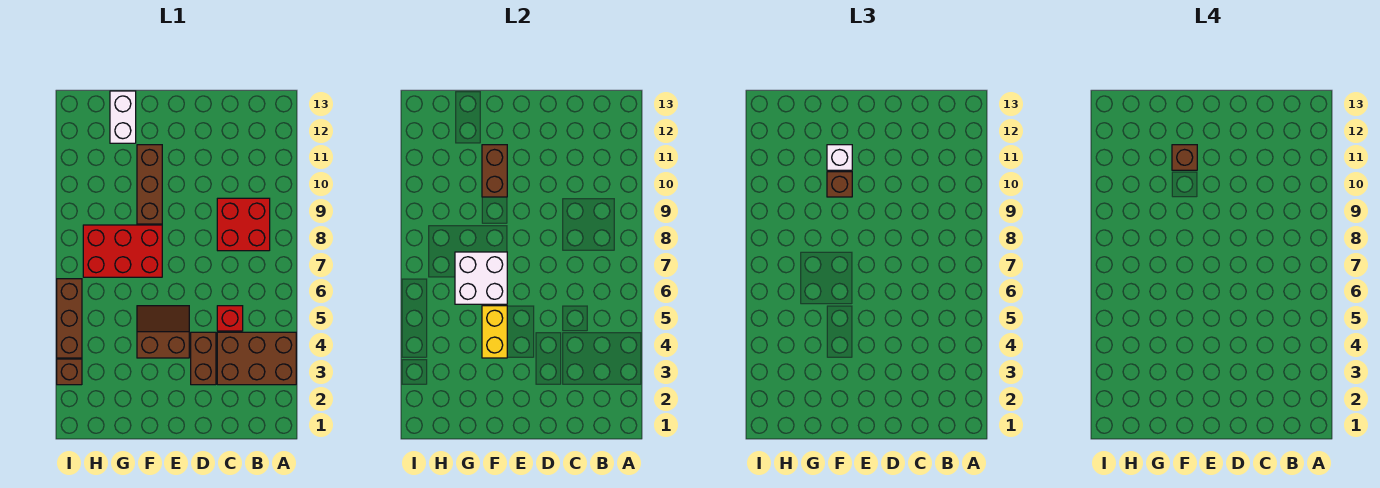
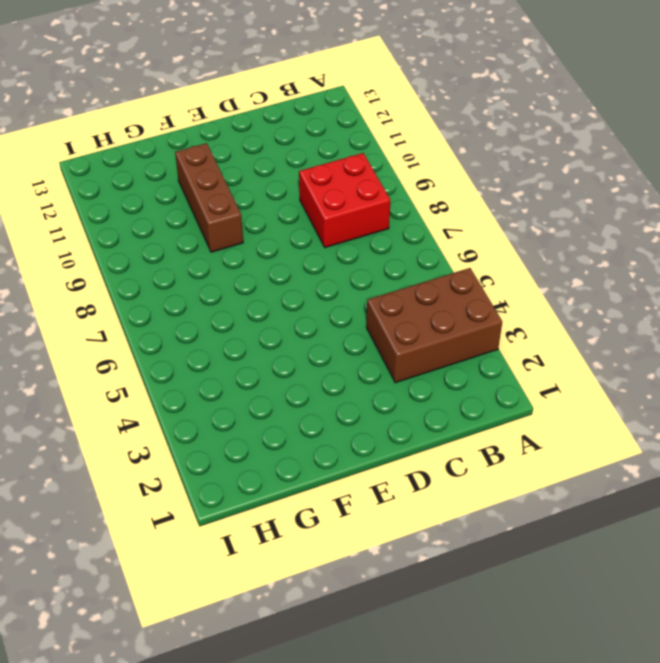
none -> red 1x1 brick [217,306,243,331]
none -> brown 1x2 brick [191,332,216,385]
none -> brown 2x2 slope [137,306,189,358]

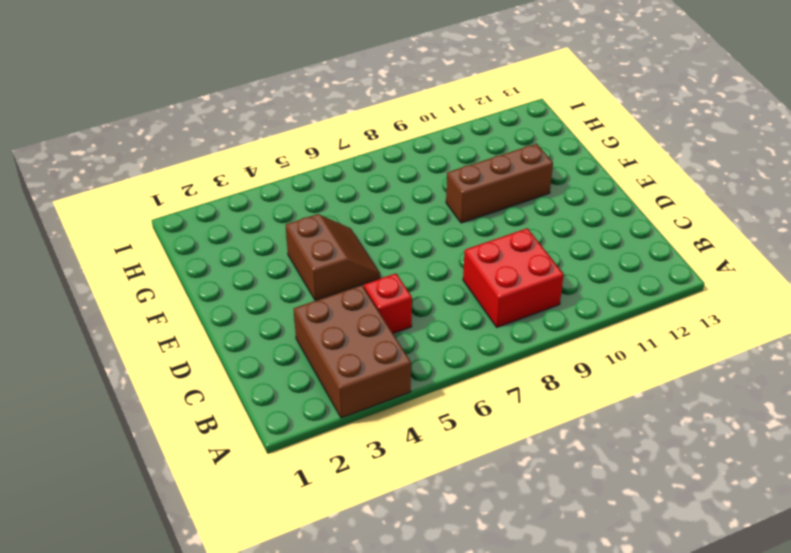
none -> brown 1x2 brick [191,332,216,385]
none -> red 2x3 brick [83,225,162,277]
none -> white 1x2 brick [110,91,136,143]

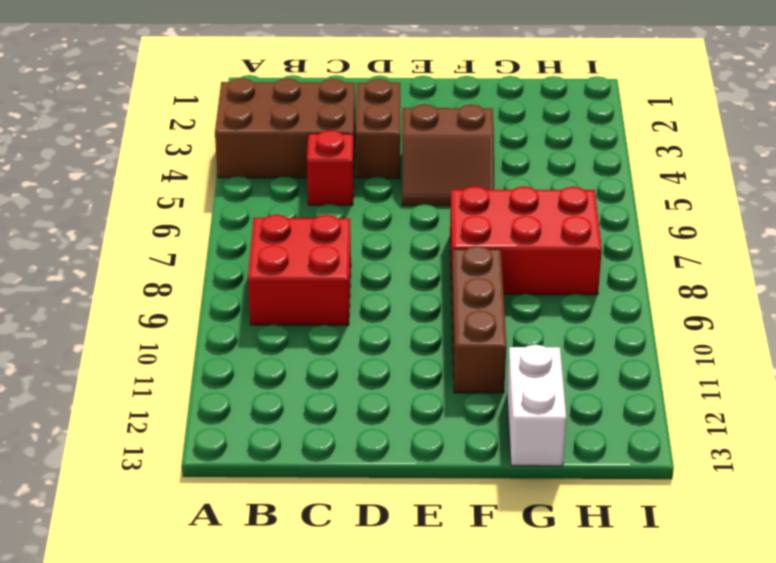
none -> brown 1x1 brick [57,359,82,385]
none -> brown 1x3 brick [57,279,82,358]
none -> yellow 1x2 brick [482,306,507,358]

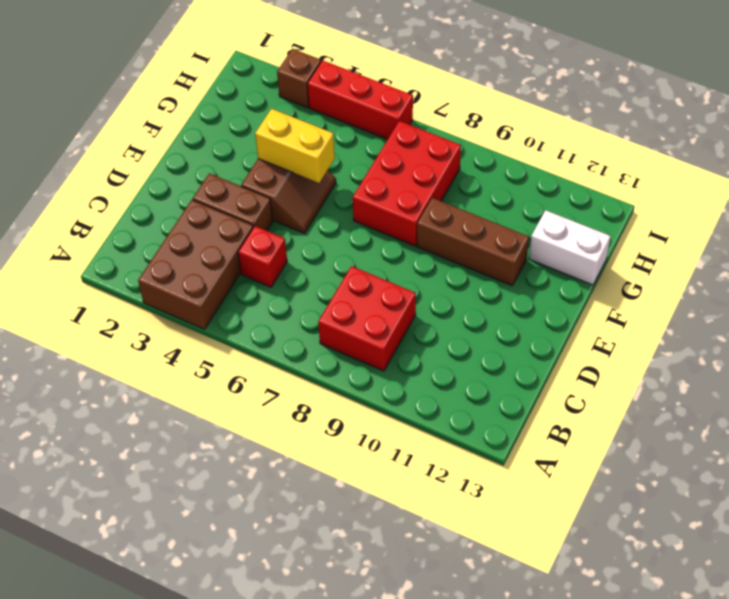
red 1x3 brick [307,60,413,139] -> brown 1x3 brick [57,279,82,358]
none -> white 2x2 brick [455,252,507,304]
none -> brown 1x2 brick [482,145,507,197]
none -> brown 1x1 brick [827,172,852,197]

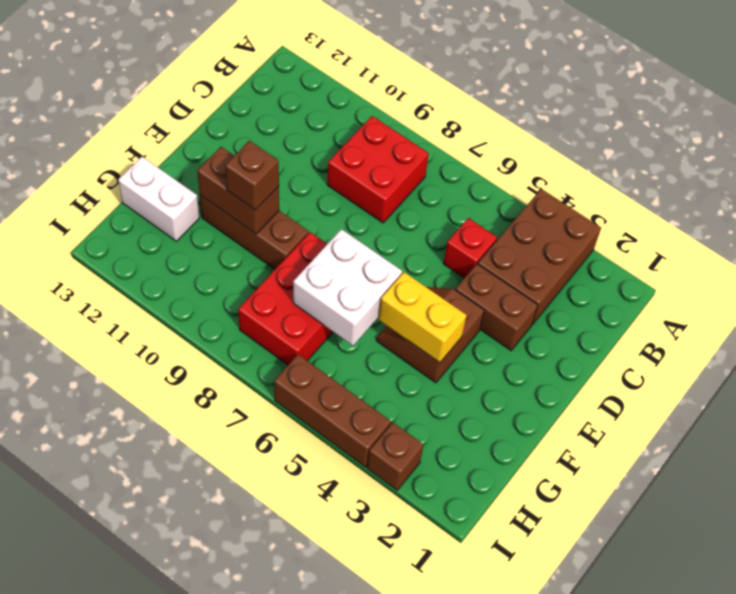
none -> white 1x1 brick [827,145,852,170]
none -> brown 1x1 brick [1172,145,1197,170]

